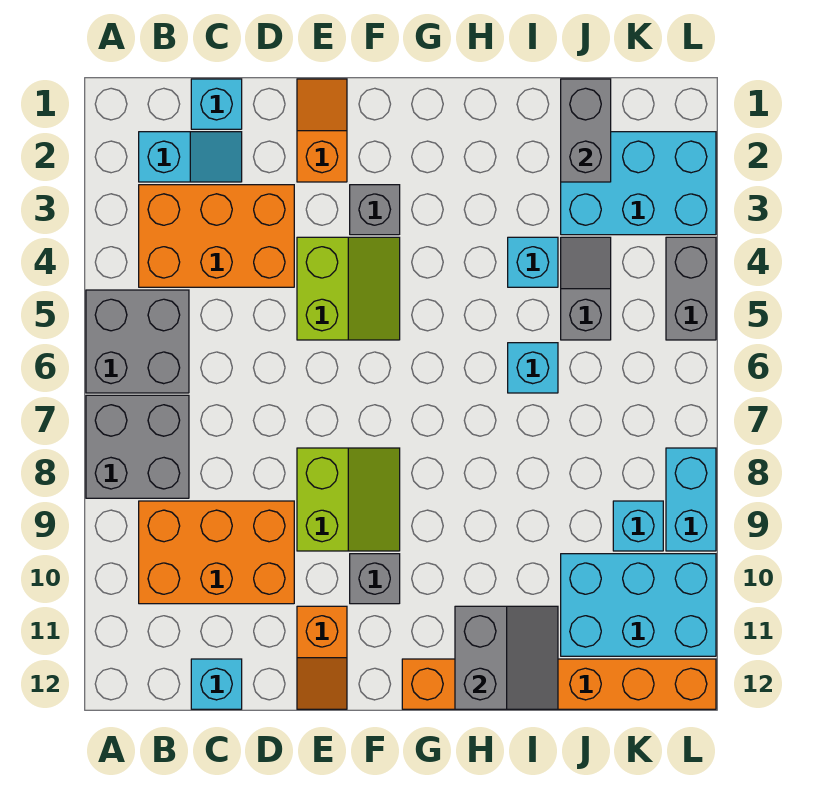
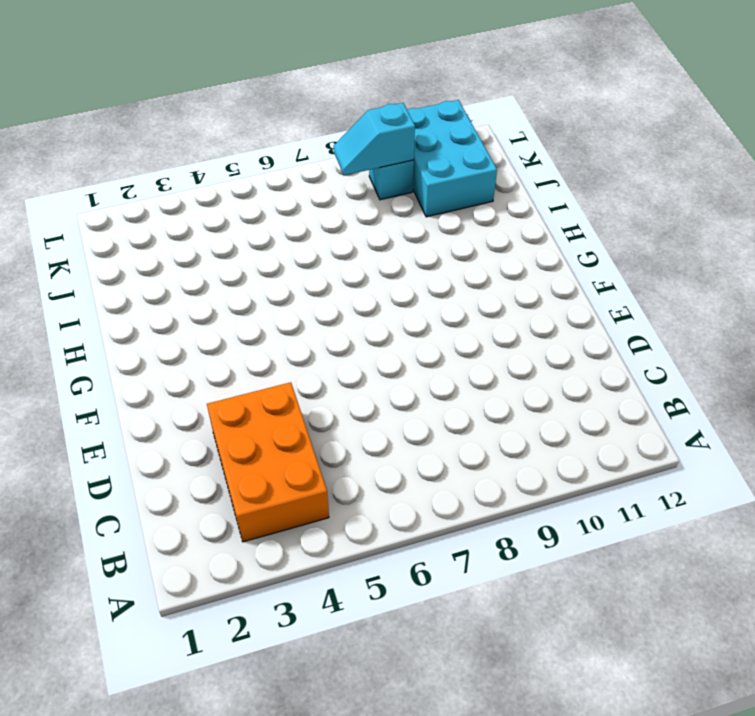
cyan 1x2 slope [334,103,415,175] -> cyan 1x2 slope turned to [139,132,242,182]
none -> grey 2x2 brick [86,290,189,393]
none -> grey 2x2 brick [86,395,189,498]
none -> orange 2x3 brick [139,501,294,604]

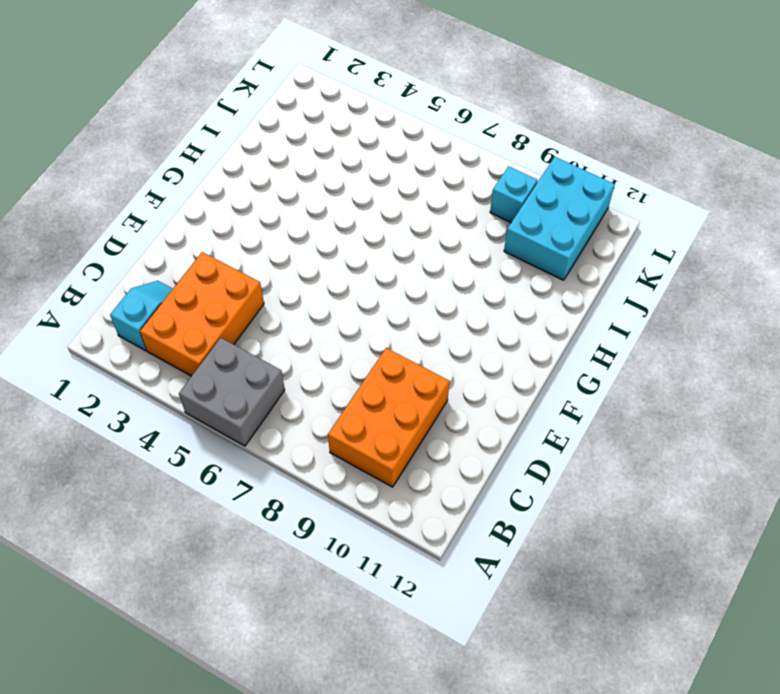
none -> grey 2x2 brick [86,395,189,498]
none -> cyan 1x1 brick [191,79,242,129]
none -> cyan 1x1 brick [191,659,242,709]

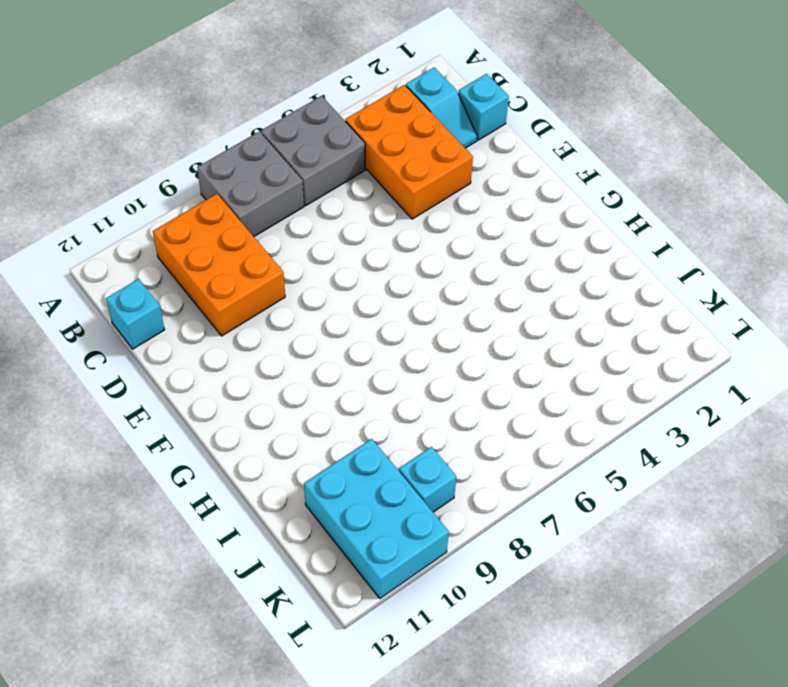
none -> orange 1x2 slope [297,79,347,182]
none -> lime 2x2 slope [297,237,400,340]
none -> lime 2x2 slope [297,448,400,551]

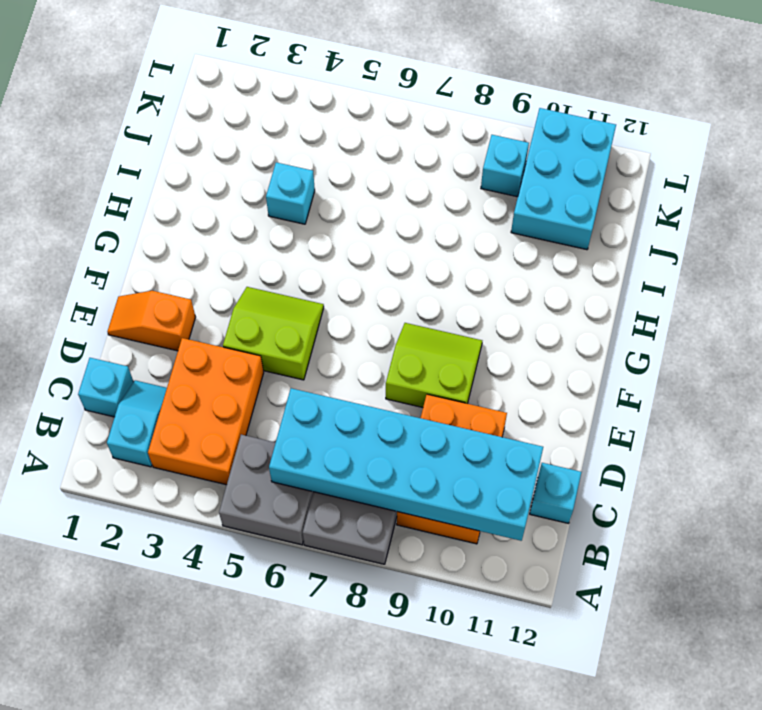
cyan 2x6 brick [269,388,543,541] -> none
none -> orange 1x2 slope [297,606,347,709]
none -> grey 1x1 brick [350,185,400,235]
none -> grey 1x1 brick [350,554,400,604]

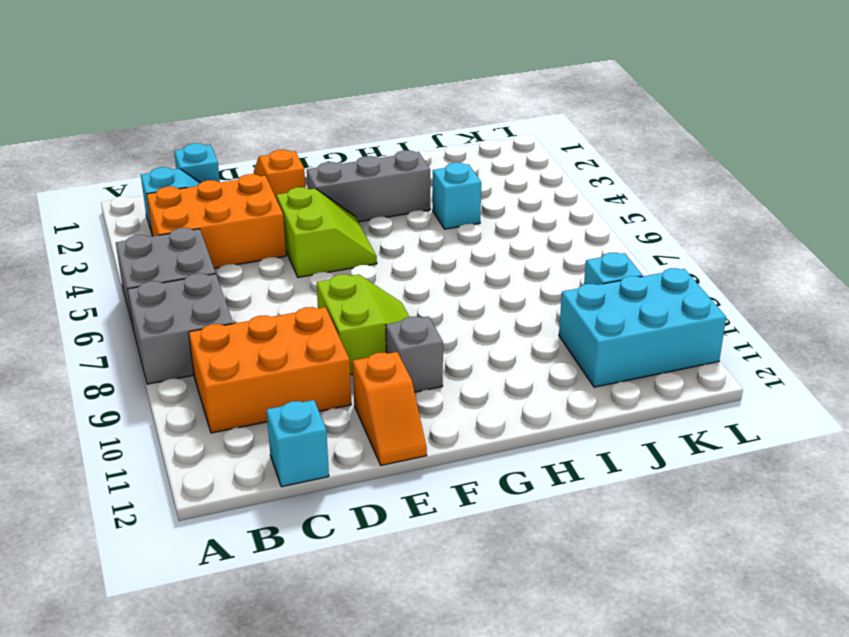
grey 1x3 brick [307,150,430,222] -> grey 1x1 brick [350,185,400,235]
none -> orange 1x6 brick [402,659,716,709]
none -> cyan 1x1 brick [508,343,558,393]
none -> cyan 2x3 brick [561,132,716,235]

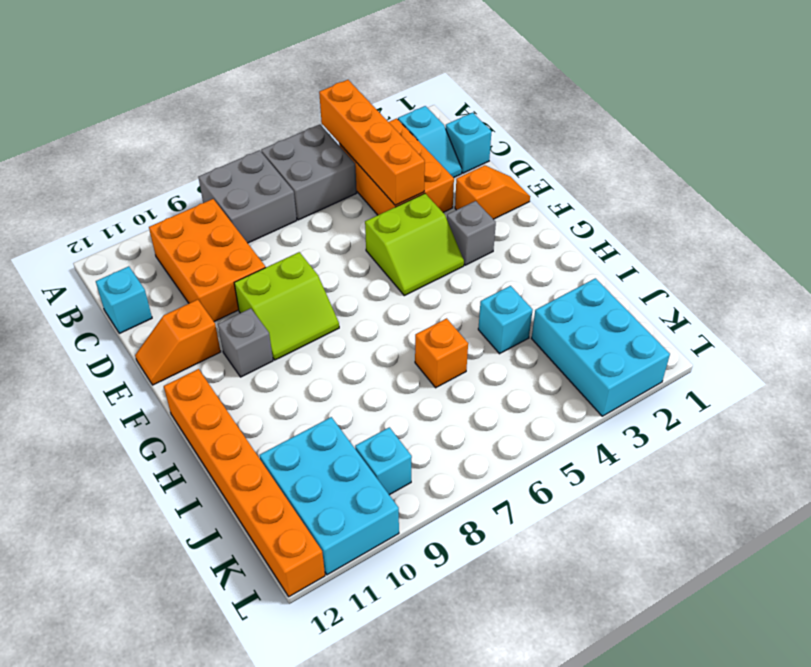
orange 1x4 brick [319,80,425,205] -> none
orange 1x1 brick [415,318,468,388] -> cyan 1x1 brick [508,343,558,393]
none -> grey 1x2 slope [561,237,611,340]
none -> grey 1x2 brick [666,237,716,340]
none -> cyan 1x2 brick [666,448,716,551]

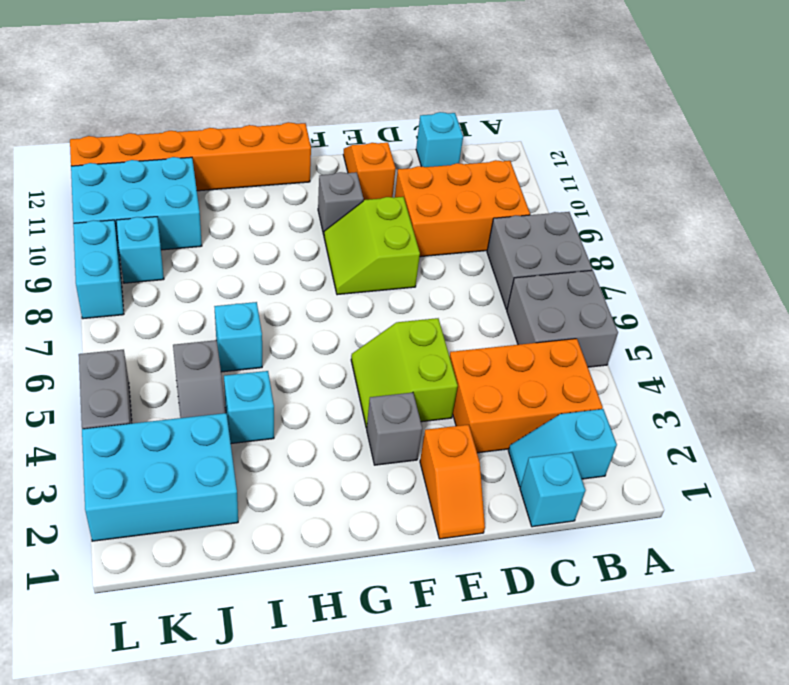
none -> grey 2x2 slope [455,606,558,709]
none -> grey 1x2 brick [561,79,611,182]

